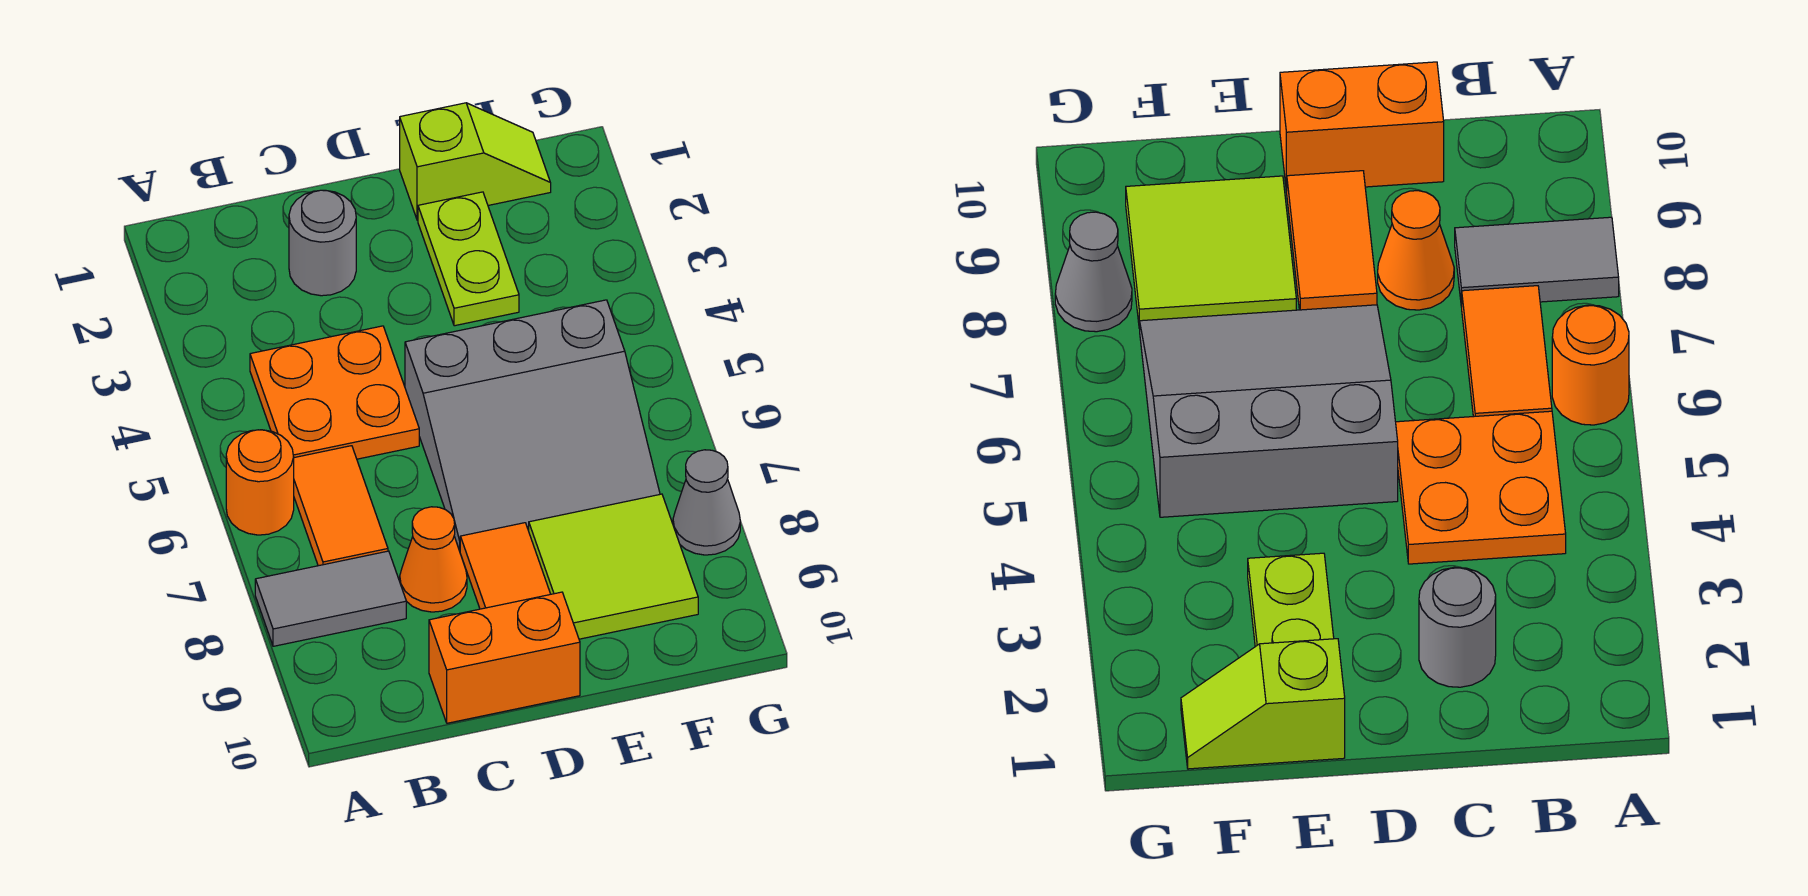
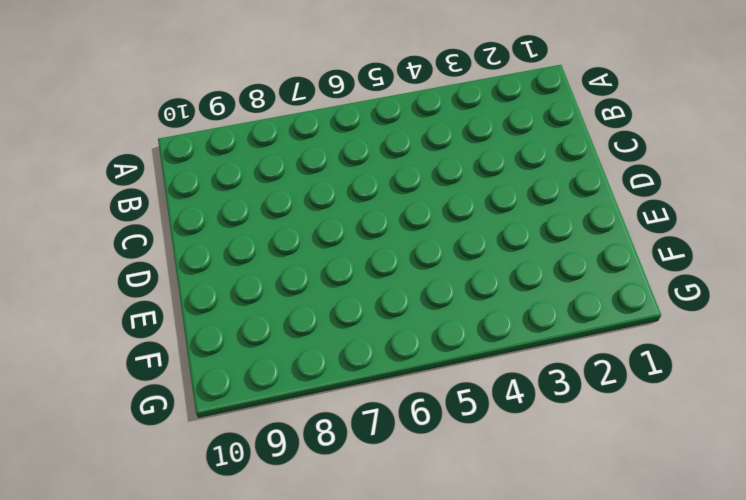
none -> orange 1x1 round brick [226,430,294,535]
none -> grey 1x2 tile [255,551,406,646]
none -> orange 2x2 plate [250,326,419,459]

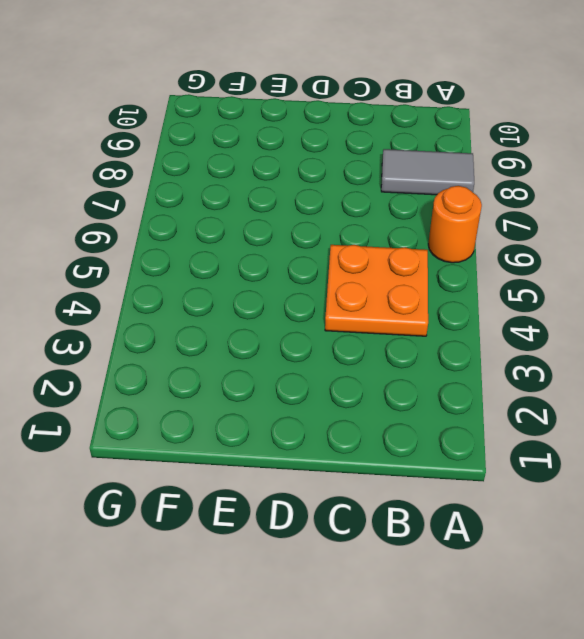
none -> orange 1x2 tile [294,446,388,566]
none -> grey 1x1 round brick [289,190,356,296]
none -> orange 1x1 cone [400,507,467,612]

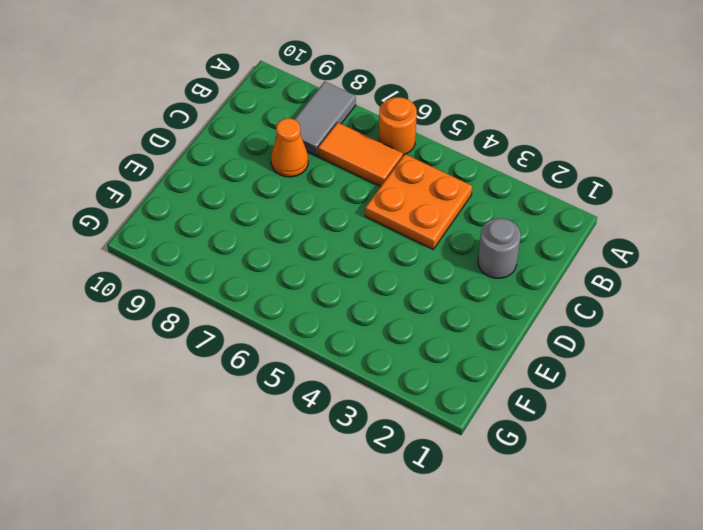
none -> orange 1x2 brick [429,592,580,723]
none -> grey 3x3 slope [405,300,660,551]
none -> orange 1x2 tile [460,523,550,609]

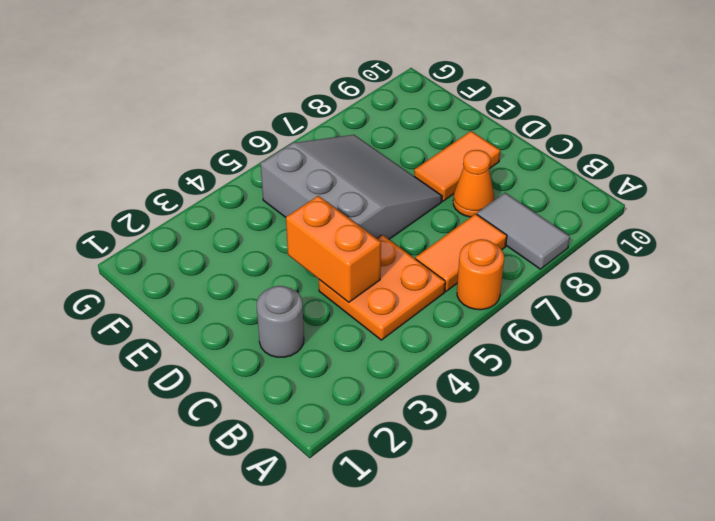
orange 1x2 brick [286,196,381,302] -> orange 1x2 brick moved to [429,592,580,723]
none -> lime 1x2 slope [400,103,551,220]
none -> lime 1x2 plate [418,192,519,326]
none -> lime 2x2 tile [529,494,698,639]

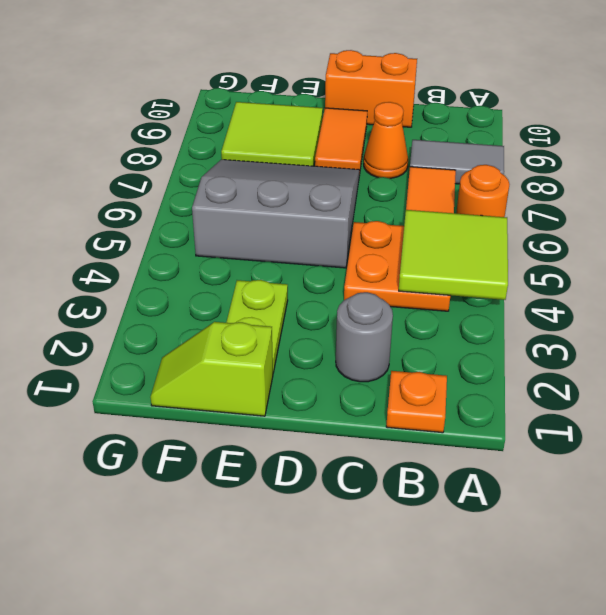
lime 2x2 tile [399,210,508,300] -> none
orange 1x1 plate [386,371,447,433] -> none
none -> grey 1x1 cone [673,450,740,555]

